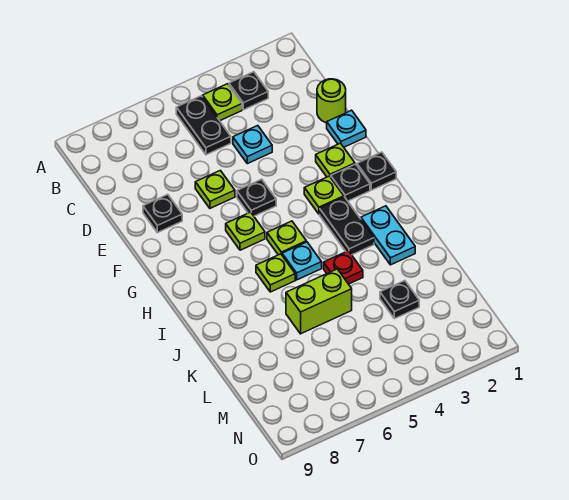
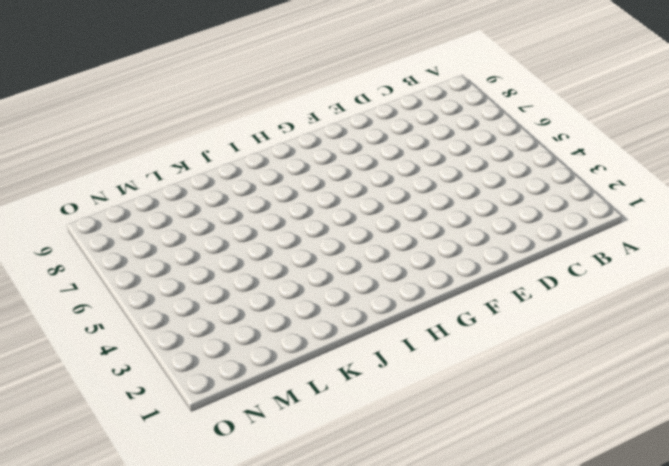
none -> black 1x1 plate [229,72,268,110]
none -> lime 1x1 plate [203,84,242,121]
none -> black 1x2 plate [176,96,231,155]

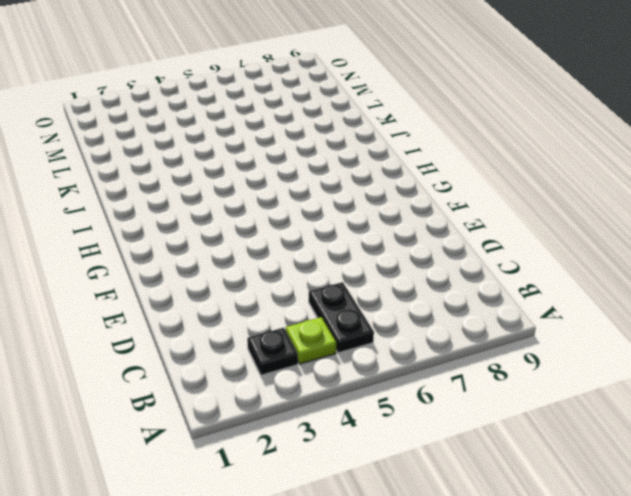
none -> lime 1x1 round brick [317,79,346,123]
none -> cyan 1x1 plate [233,126,272,164]
none -> cyan 1x1 plate [327,110,366,147]

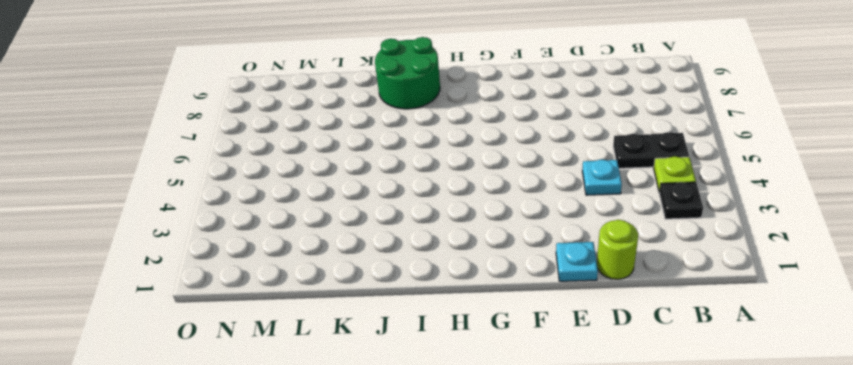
green 2x2 round brick [375,37,440,109] -> none
none -> lime 1x1 plate [195,170,235,208]
none -> black 1x1 plate [143,195,182,233]
none -> lime 1x1 plate [316,143,355,177]

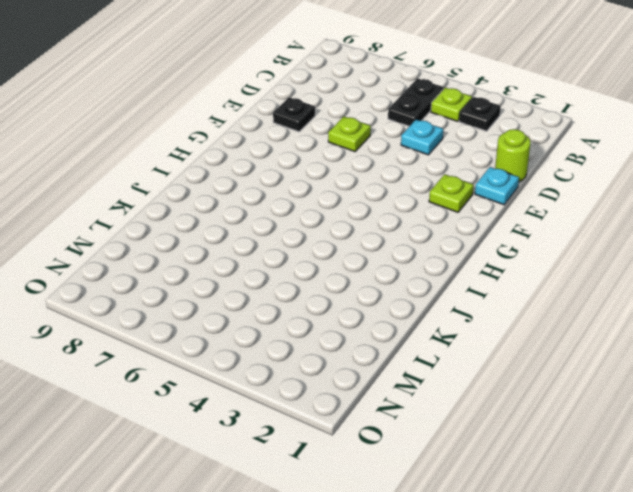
none -> black 1x1 plate [237,179,276,216]
none -> black 1x1 plate [357,152,396,190]
none -> black 1x1 plate [331,164,370,201]

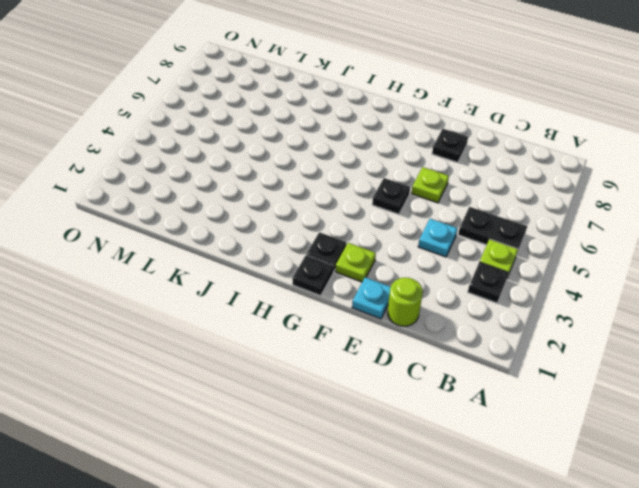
none -> lime 1x1 plate [304,176,344,214]
none -> lime 1x1 plate [226,212,265,250]
none -> black 1x2 plate [320,197,374,255]

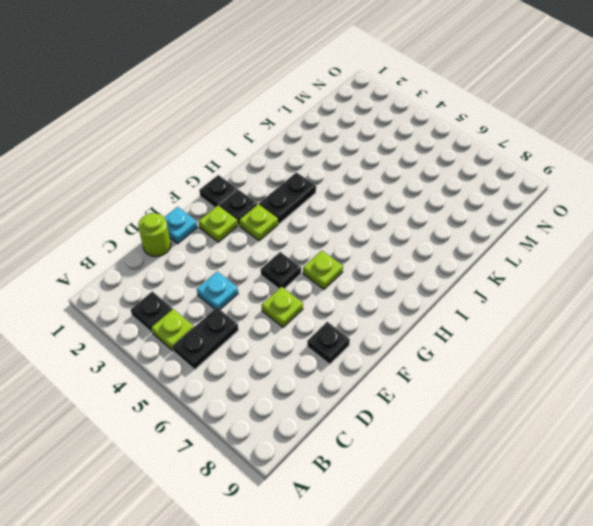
none -> lime 1x1 plate [267,221,306,255]
none -> cyan 1x2 plate [361,206,415,265]
none -> cyan 1x1 plate [282,242,322,280]

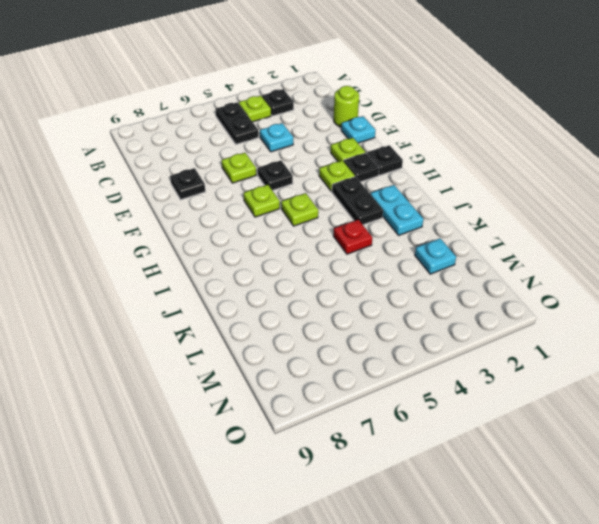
cyan 1x1 plate [415,238,456,274] -> cyan 1x1 plate moved to [282,242,322,280]
none -> lime 1x1 plate [256,254,295,292]
none -> lime 1x2 brick [286,269,352,334]
none -> black 1x1 plate [380,281,419,319]

